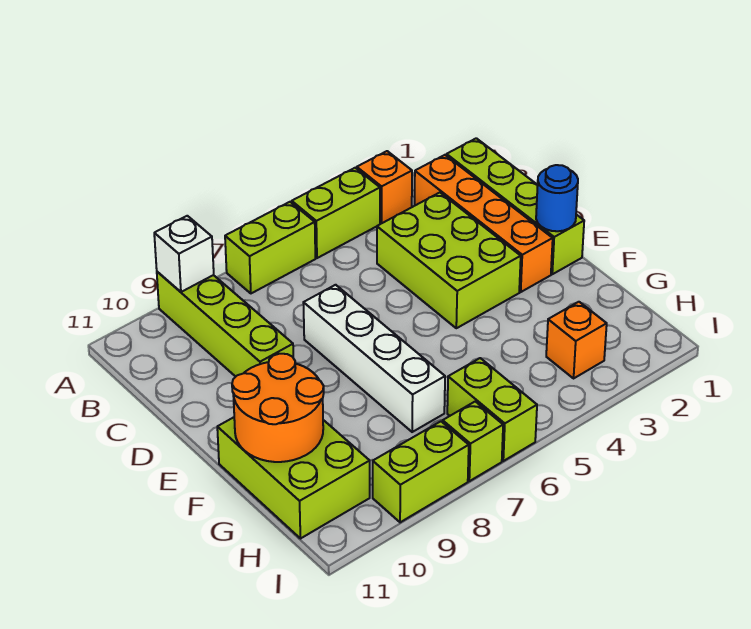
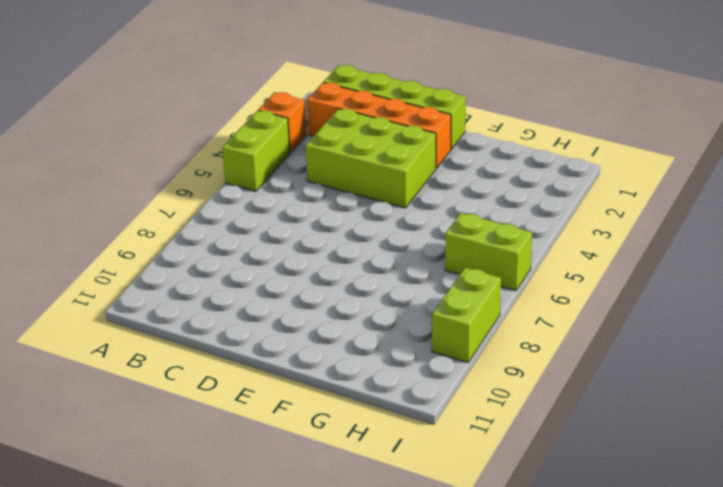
none -> lime 1x2 brick [225,202,315,293]
none -> lime 1x4 brick [157,272,293,377]
none -> white 1x4 brick [303,285,445,432]

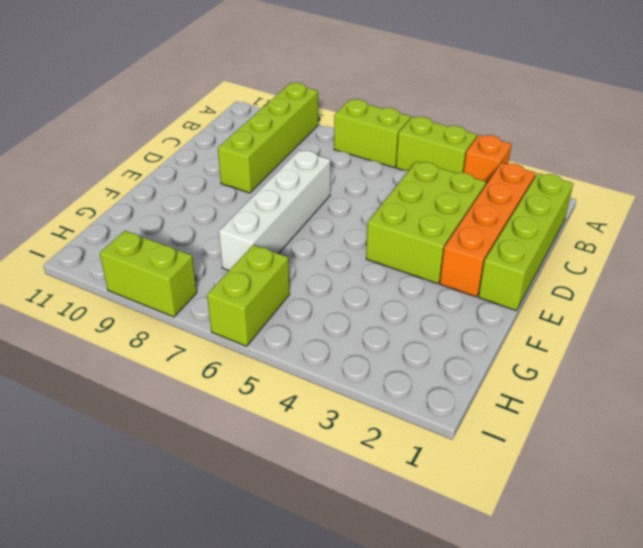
none -> lime 2x3 brick [217,417,370,539]
none -> orange 1x1 brick [546,302,607,378]
none -> lime 1x1 brick [443,401,503,481]

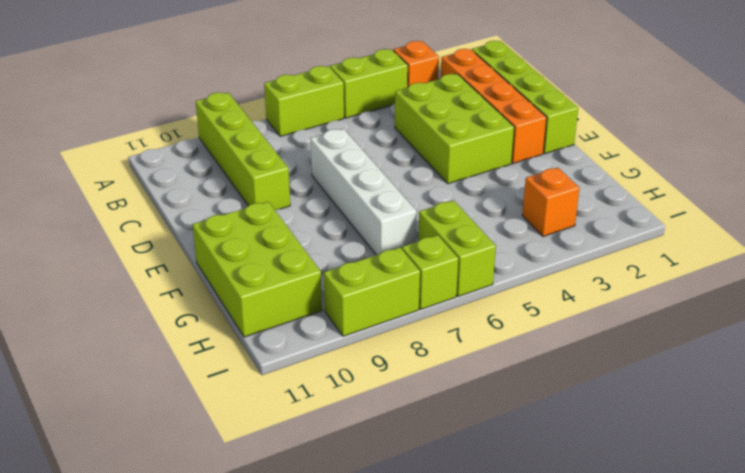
none -> white 1x1 brick [154,216,214,292]
none -> blue 1x1 round brick [536,165,578,231]
none -> orange 2x2 round brick [232,354,324,462]

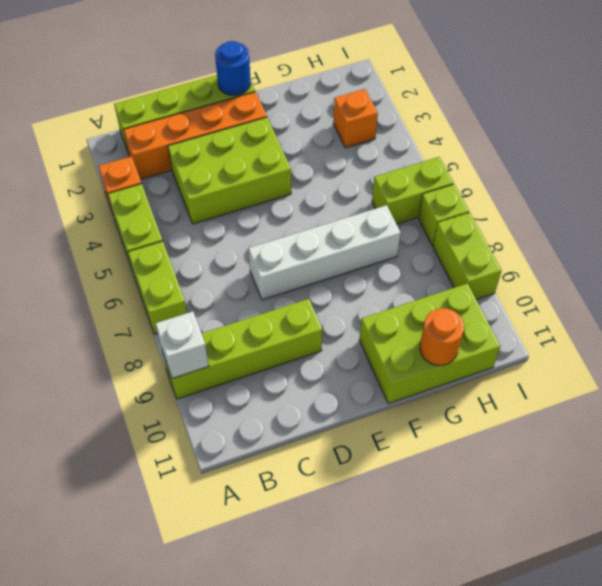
orange 1x1 round brick [420,308,464,365] -> orange 2x2 round brick [232,354,324,462]

